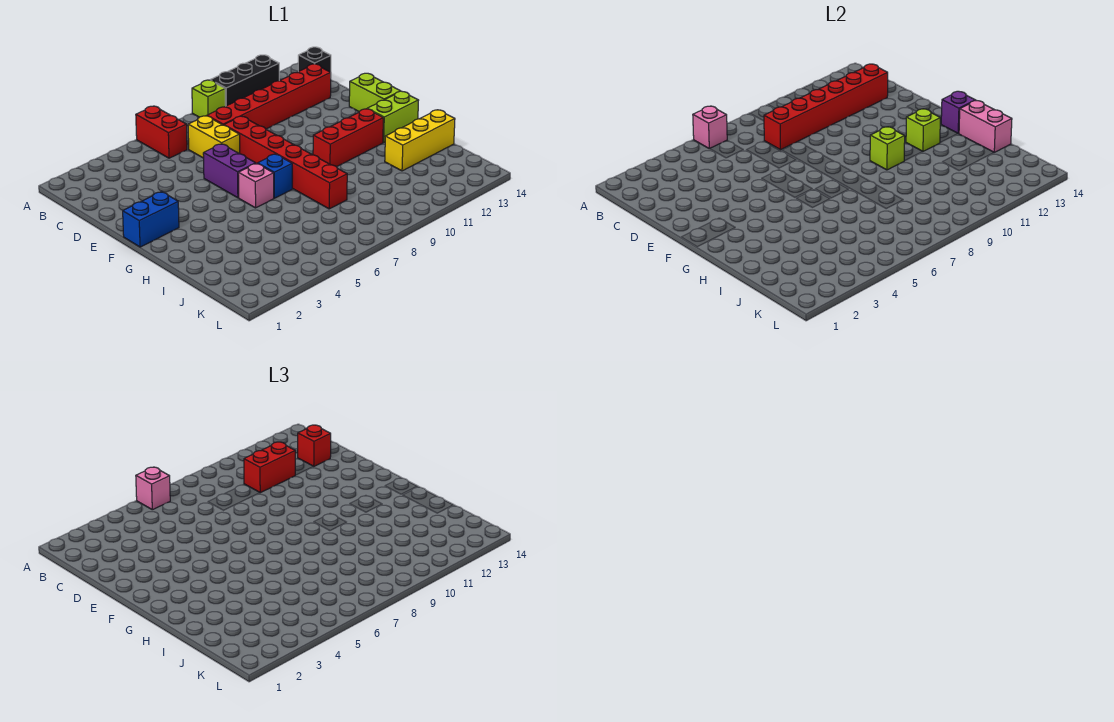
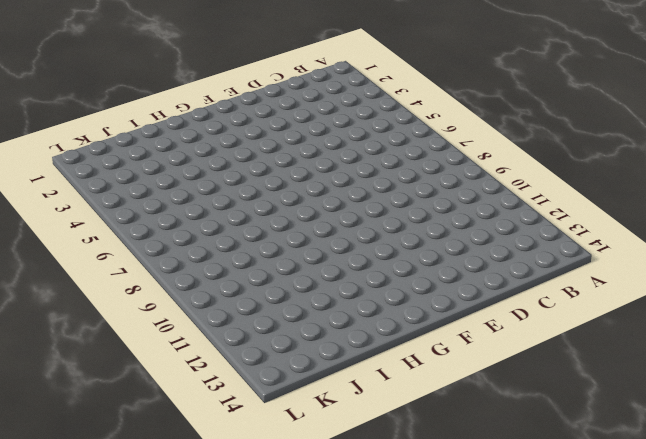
none -> red 1x2 brick [136,106,187,158]
none -> lime 1x1 brick [192,80,226,117]
none -> black 1x3 brick [211,55,279,106]

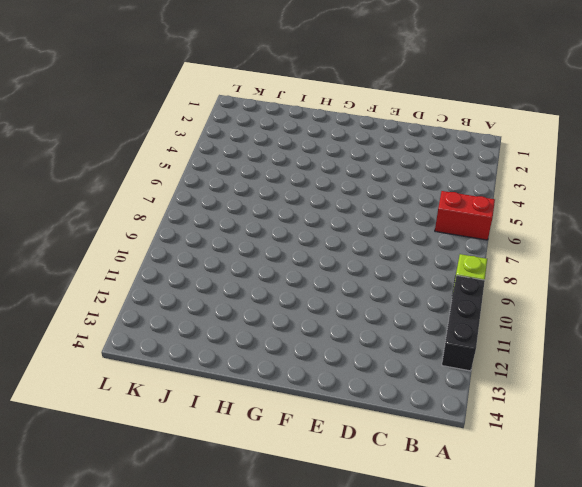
none -> black 1x1 brick [298,47,331,73]
none -> yellow 1x2 brick [188,116,240,158]
none -> red 1x6 brick [207,64,331,129]

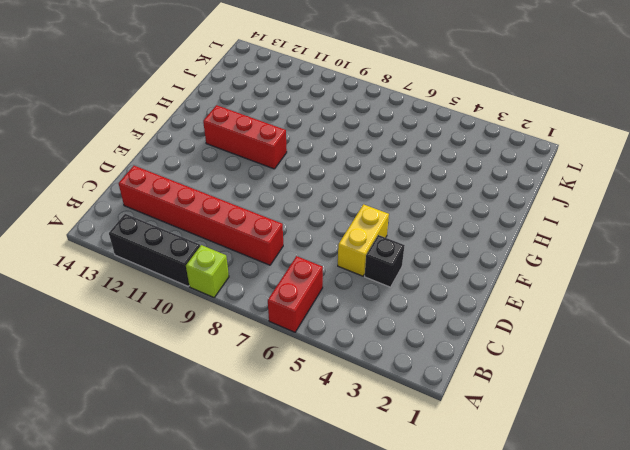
black 1x1 brick [365,235,405,287] -> black 1x1 brick moved to [298,47,331,73]
yellow 1x2 brick [338,204,389,276] -> yellow 1x2 brick moved to [188,116,240,158]
none -> red 1x6 brick [224,116,347,209]
none -> purple 1x2 brick [203,144,256,198]
none -> lime 1x2 brick [349,73,400,111]

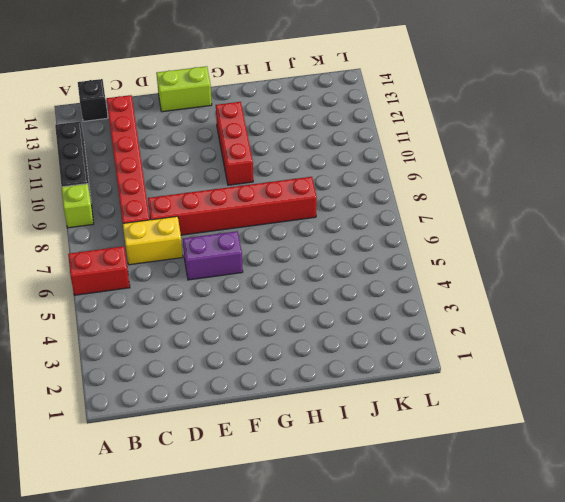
none -> blue 1x2 brick [123,192,179,247]
none -> pink 1x1 brick [238,163,274,208]
none -> blue 1x1 brick [257,154,292,198]

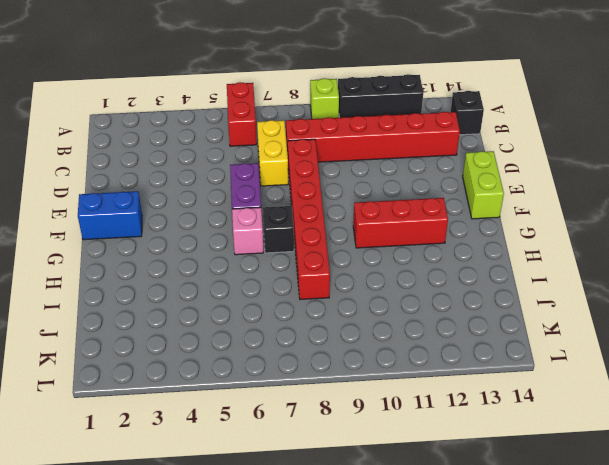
black 1x1 brick [263,206,294,253] -> blue 1x1 brick [257,154,292,198]
none -> lime 1x2 brick [367,91,419,142]
none -> yellow 1x3 brick [385,110,455,171]
none -> pink 1x1 brick [693,106,727,149]

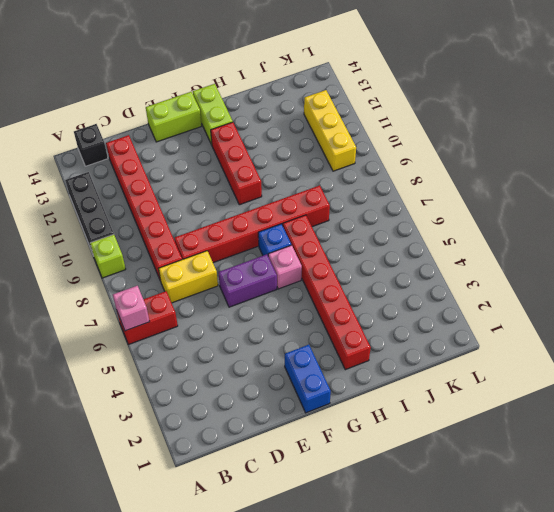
red 1x6 brick [283,215,371,370] -> red 1x6 brick moved to [764,64,888,150]
yellow 1x3 brick [304,90,356,171] -> yellow 1x3 brick moved to [385,110,455,171]
none -> lime 1x1 brick [870,127,905,170]
none -> lime 1x1 brick [906,109,940,152]
none -> purple 1x1 brick [941,91,976,133]

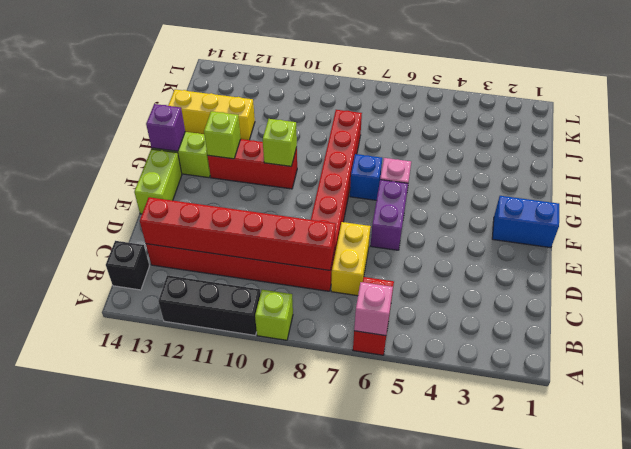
none -> pink 1x2 brick [959,101,1012,152]
none -> pink 1x1 brick [136,467,170,510]
none -> red 1x2 brick [244,442,295,493]

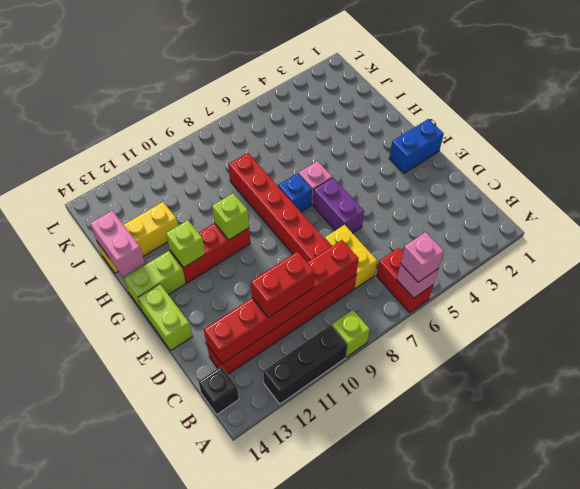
none -> purple 1x1 brick [941,91,976,133]
none -> red 1x1 brick [298,425,331,466]

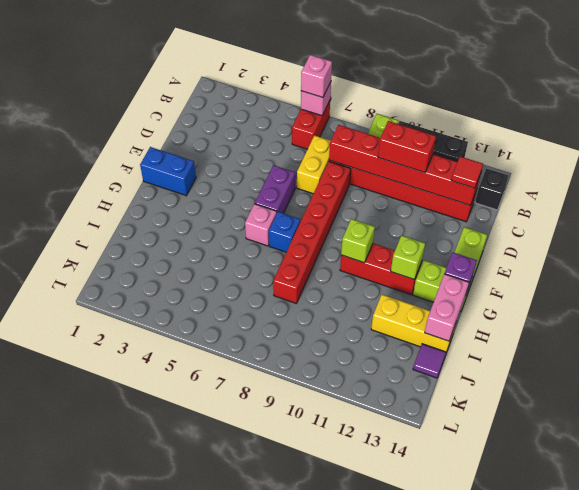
red 1x1 tile [451,157,483,188] -> red 1x1 brick [298,425,331,466]
purple 1x1 tile [413,344,446,378] -> none

